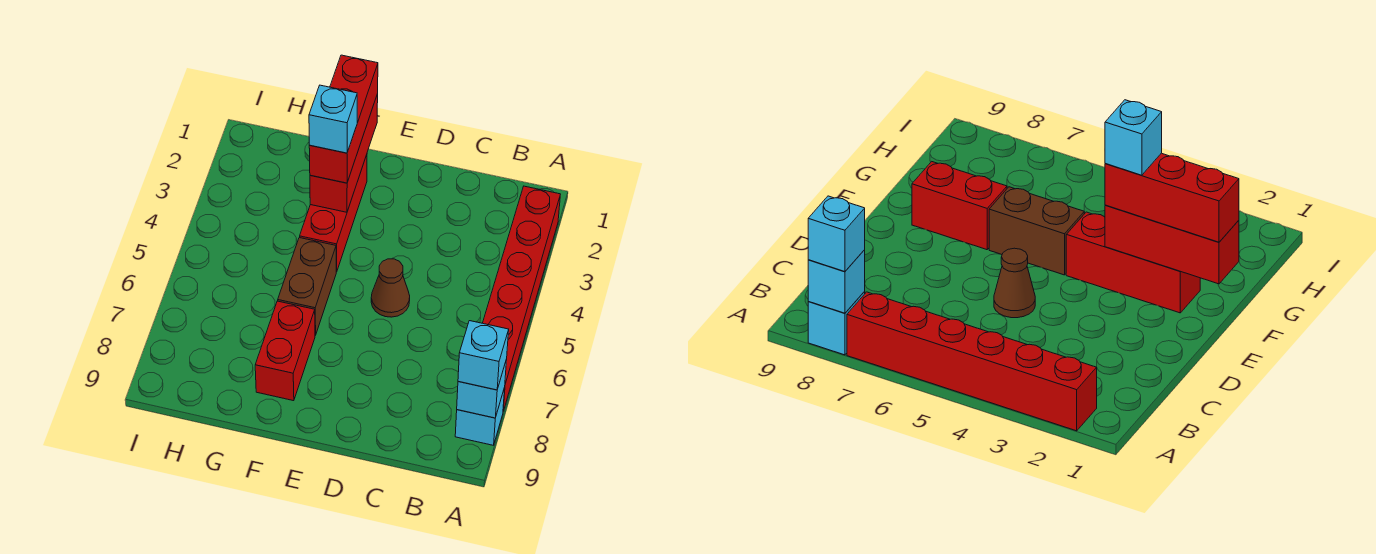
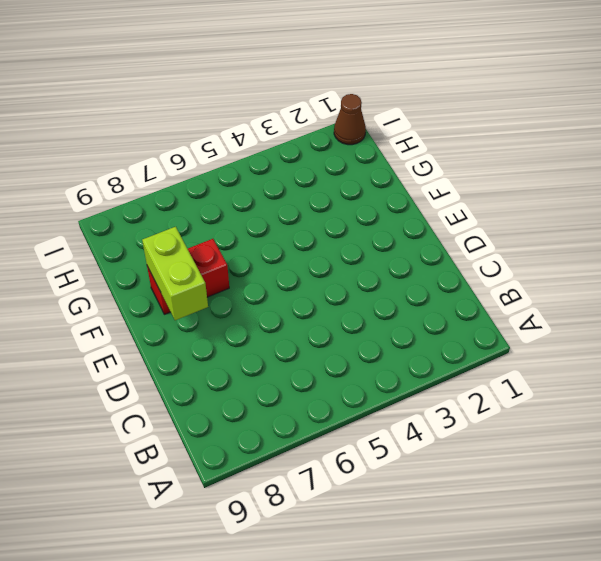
lime 1x2 brick [142,227,208,320] -> none
brown 1x1 cone [334,94,366,145] -> brown 1x1 cone moved to [371,259,410,317]
none -> red 1x6 brick [483,186,560,411]
none -> cyan 1x1 brick [455,388,505,445]

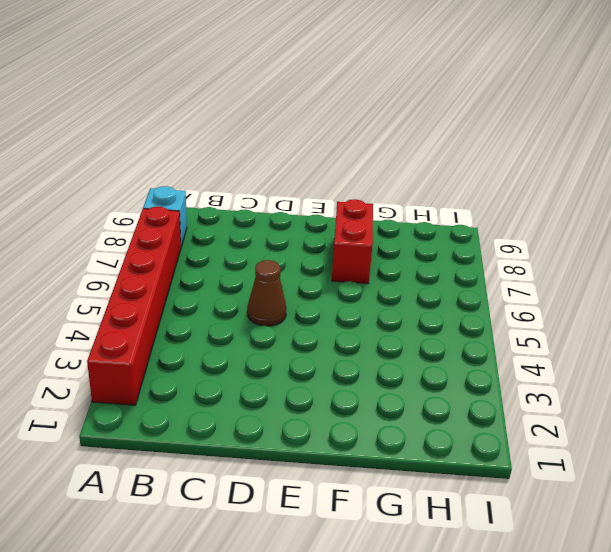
none -> red 1x3 brick [300,155,367,272]
none -> brown 1x2 brick [278,238,336,335]

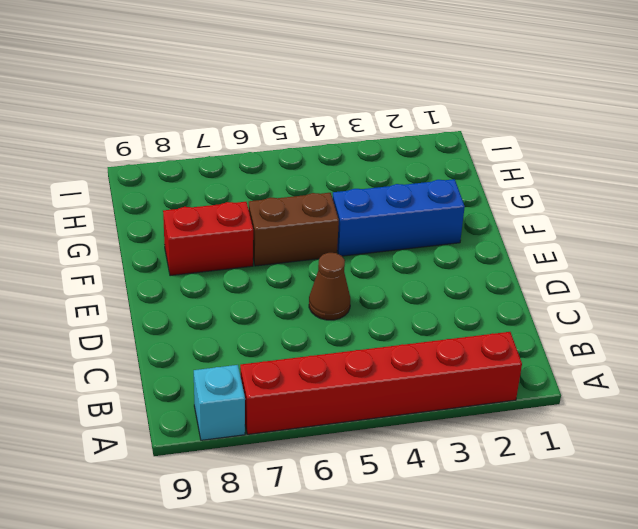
blue 1x3 brick [333,179,465,256] -> red 1x3 brick [300,155,367,272]
none -> cyan 1x1 brick [457,359,507,418]
none -> red 1x3 brick [310,94,378,212]

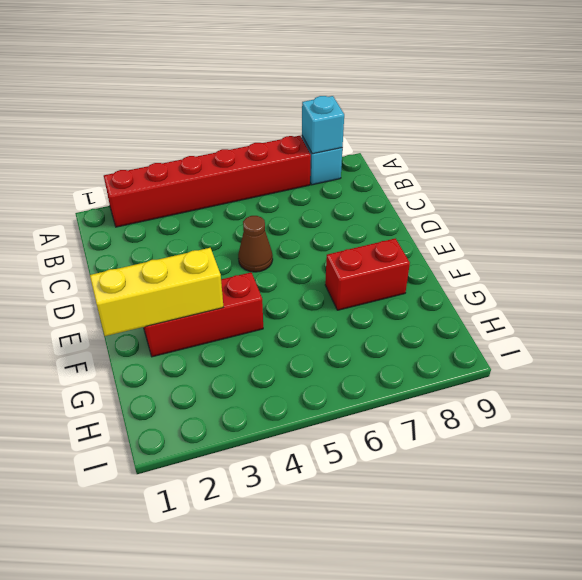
yellow 1x3 brick [90,248,224,336] -> red 1x3 brick [310,94,378,212]
none -> brown 1x2 brick [278,238,336,335]
none -> cyan 1x1 brick [458,321,509,390]

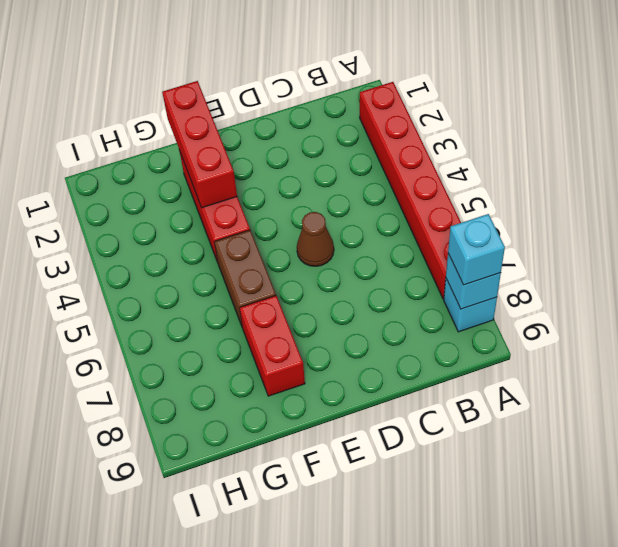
none -> red 1x3 brick [309,55,378,183]
none -> cyan 1x1 brick [309,85,357,153]

